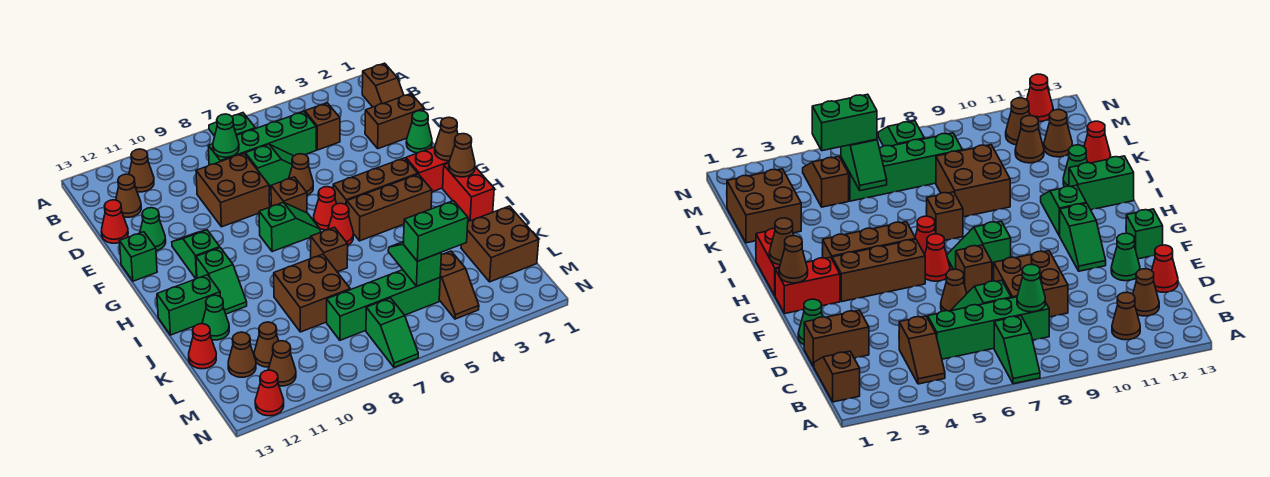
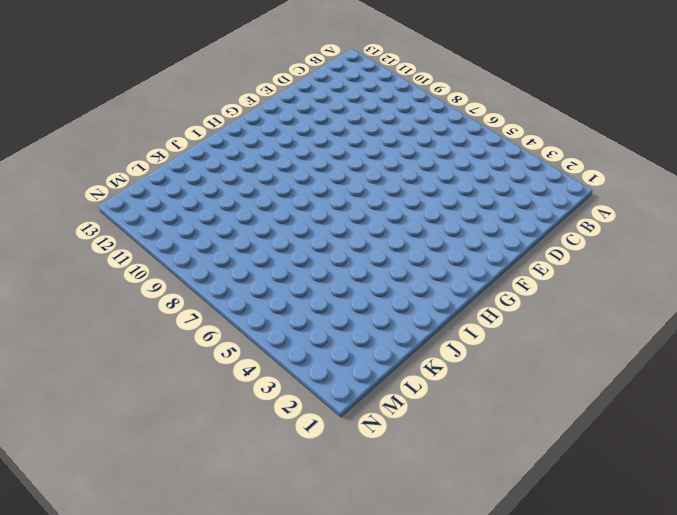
none -> green 1x2 slope [209,113,255,136]
none -> brown 1x2 slope [362,63,404,107]
none -> brown 1x2 slope [300,103,340,150]
none -> brown 1x1 cone [129,149,154,192]

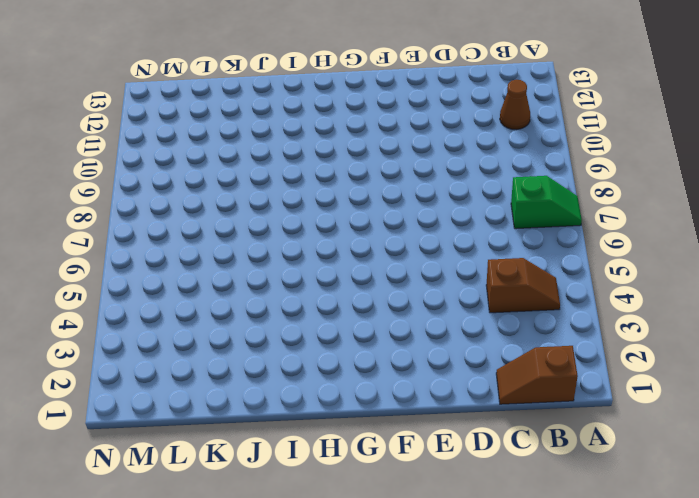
none -> green 1x4 brick [208,112,316,165]
none -> brown 1x1 cone [116,174,141,217]
none -> brown 1x2 brick [365,94,424,149]
none -> green 1x2 slope [245,144,293,188]

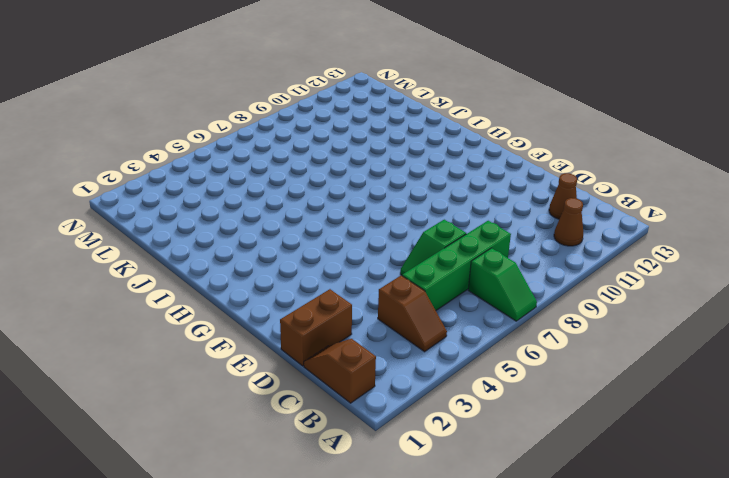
none -> brown 2x2 brick [196,153,270,227]
none -> red 1x1 cone [101,200,128,243]
none -> green 1x1 cone [406,111,432,153]
none -> brown 1x1 cone [289,154,313,195]

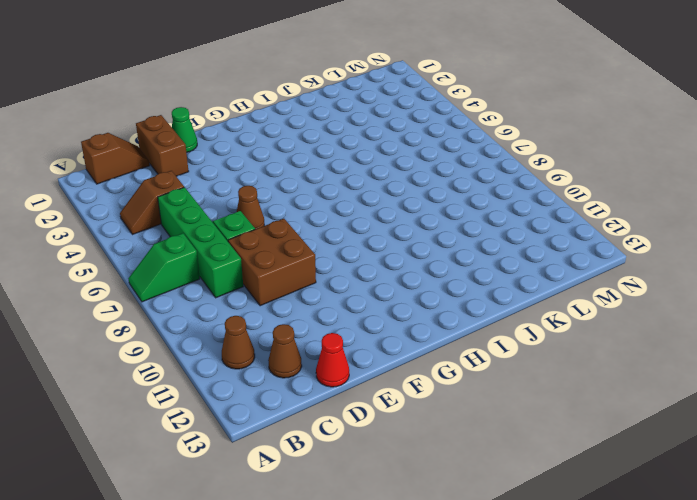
none -> green 1x1 cone [140,208,166,251]
none -> brown 1x1 brick [271,177,307,213]
none -> green 1x2 slope [172,230,220,279]
none -> green 1x1 brick [120,232,157,281]

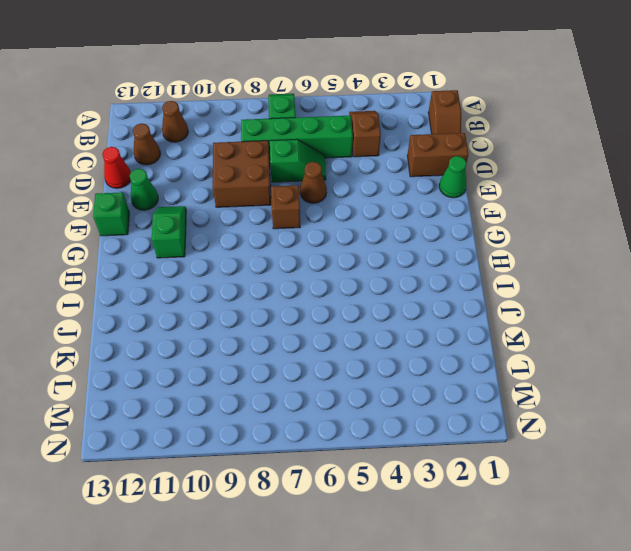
none -> red 1x2 brick [406,147,449,192]
none -> brown 1x3 brick [333,158,418,205]
none -> red 1x1 cone [314,187,337,230]
none -> green 1x2 slope [259,202,320,252]

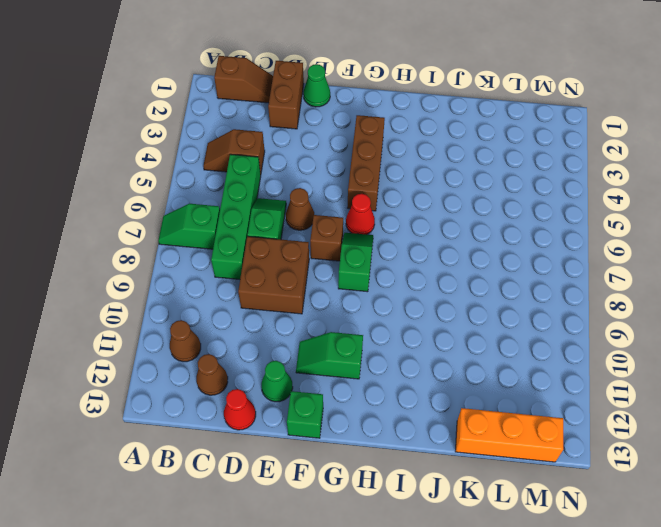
orange 1x3 brick [455,408,563,462] -> red 1x1 cone [189,324,216,369]
none -> red 1x2 brick [406,147,449,192]
none -> red 1x2 brick [443,163,494,221]
none -> brown 1x3 brick [347,174,432,241]
none -> red 1x1 cone [328,203,353,245]

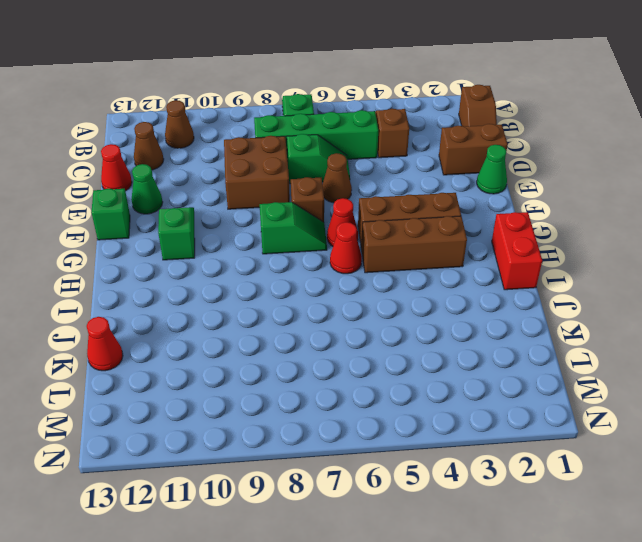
none -> red 1x2 brick [406,147,449,192]
none -> green 1x2 slope [196,248,247,314]
none -> brown 1x1 brick [311,227,348,272]
none -> green 1x2 brick [157,275,220,335]

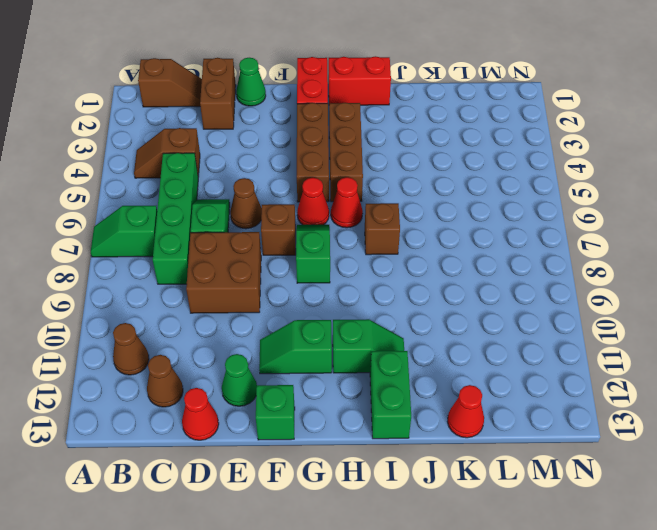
none -> brown 2x2 brick [274,254,350,332]
none -> green 1x1 cone [202,295,229,340]
none -> brown 2x2 brick [461,206,539,282]
none -> brown 1x2 slope [439,251,479,319]

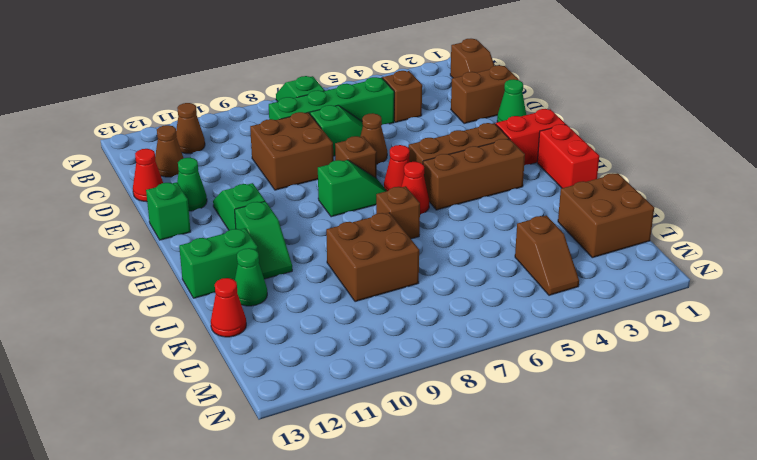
none -> green 1x4 brick [327,270,440,340]
none -> brown 1x1 cone [254,322,279,367]
none -> brown 1x1 cone [228,332,256,377]
none -> green 1x2 slope [366,298,418,368]

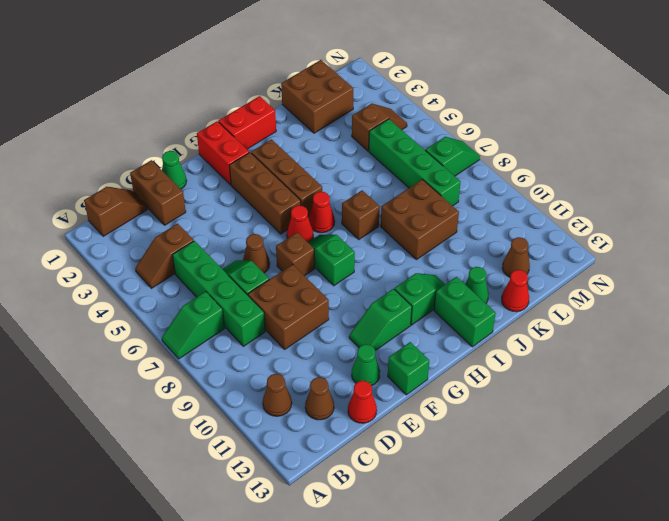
none -> brown 1x1 cone [254,322,279,367]
none -> brown 1x1 cone [268,341,296,386]
none -> red 1x1 cone [255,370,284,416]
none -> green 1x1 cone [213,114,239,157]

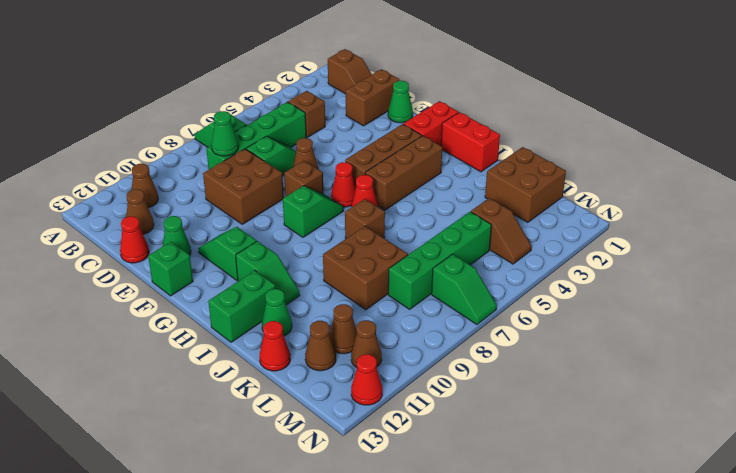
none -> brown 1x1 cone [435,117,458,161]
none -> brown 1x1 cone [449,134,475,177]
none -> green 1x2 slope [388,242,441,286]
none -> green 1x2 brick [403,201,468,261]

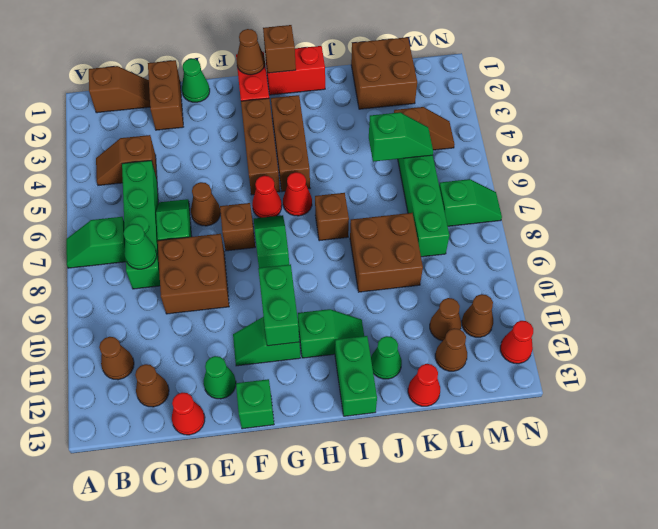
green 1x2 brick [258,264,299,346] -> green 1x2 brick moved to [403,201,468,261]
brown 1x1 brick [263,25,296,73] -> brown 1x1 cone [449,134,475,177]
green 1x2 slope [369,112,433,162] -> green 1x2 slope turned to [388,242,441,286]

